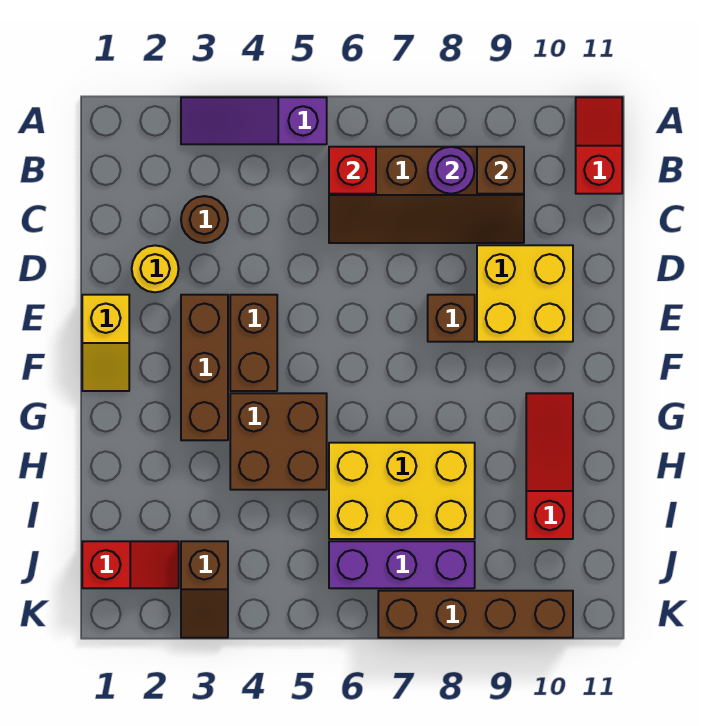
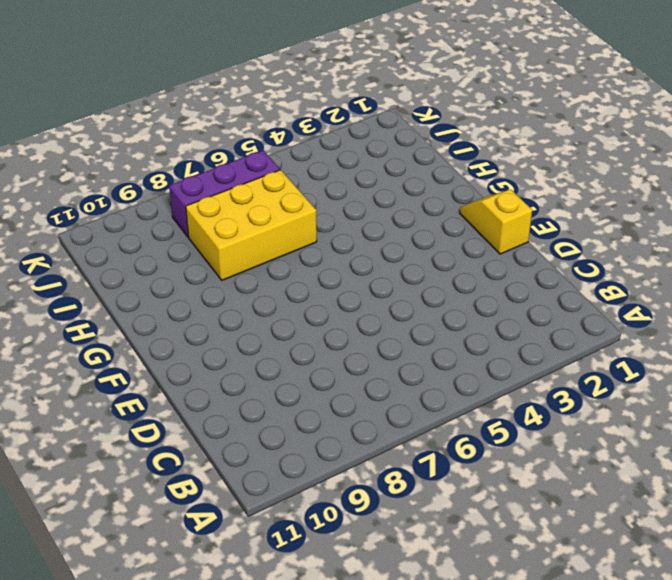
none -> purple 1x3 slope [181,97,327,144]
none -> red 1x2 slope [576,97,622,194]
none -> brown 2x4 slope [329,147,524,243]

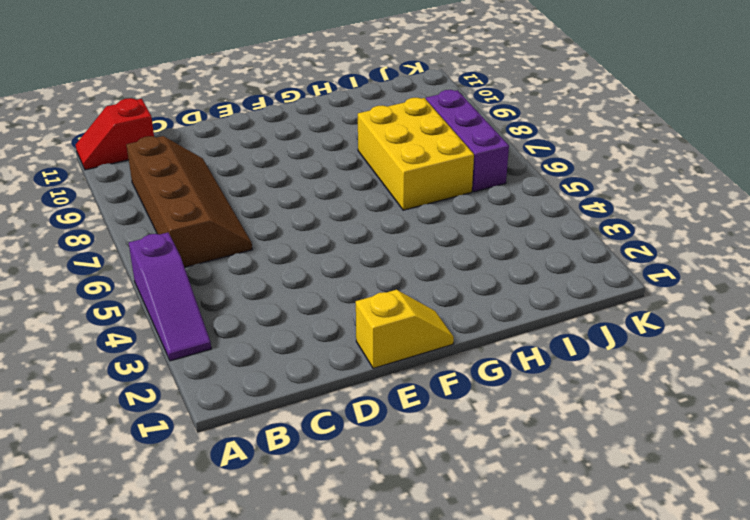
none -> brown 1x1 round brick [181,196,228,243]
none -> yellow 1x1 round brick [132,245,179,292]
none -> yellow 2x2 brick [477,245,573,342]

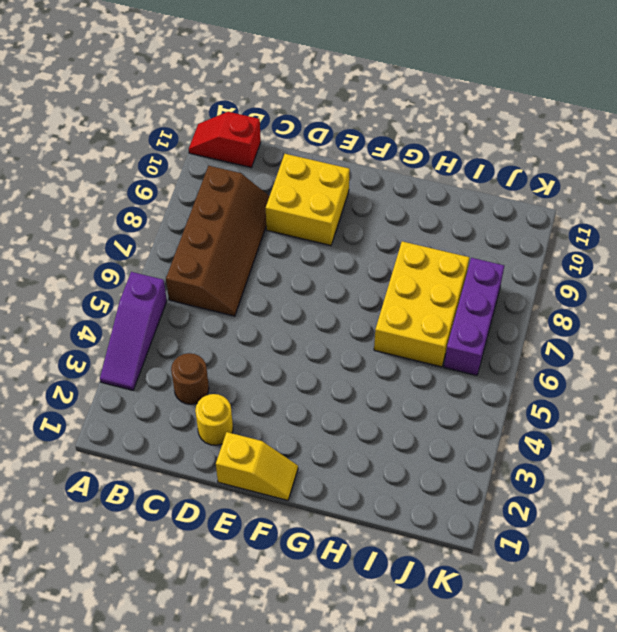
none -> brown 1x3 brick [181,295,228,440]
none -> brown 1x2 brick [230,295,277,391]
none -> brown 1x1 brick [428,295,475,342]

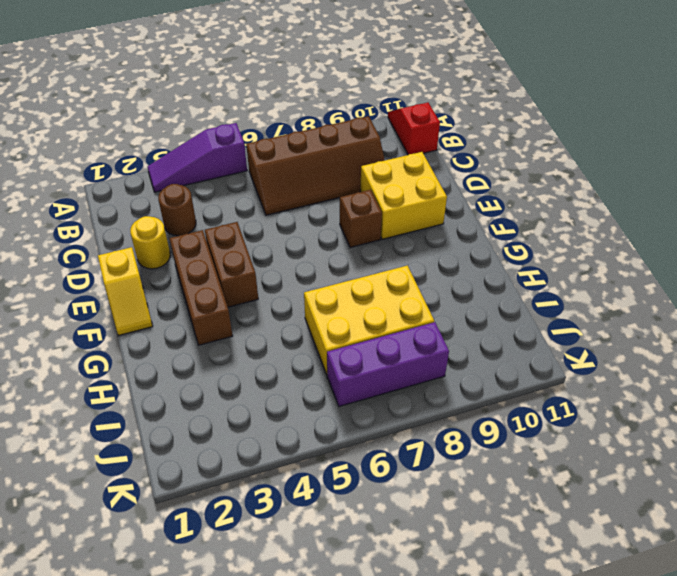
none -> brown 2x2 brick [230,393,327,490]
none -> red 1x3 slope [526,393,573,539]
none -> red 1x2 slope [82,541,179,588]

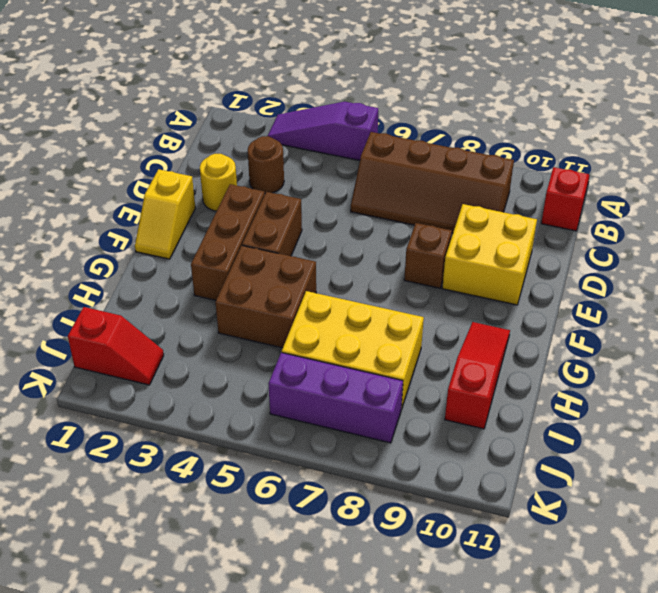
none -> brown 1x2 slope [181,541,228,638]
none -> brown 1x4 brick [378,591,573,638]
none -> red 1x1 brick [329,147,376,194]

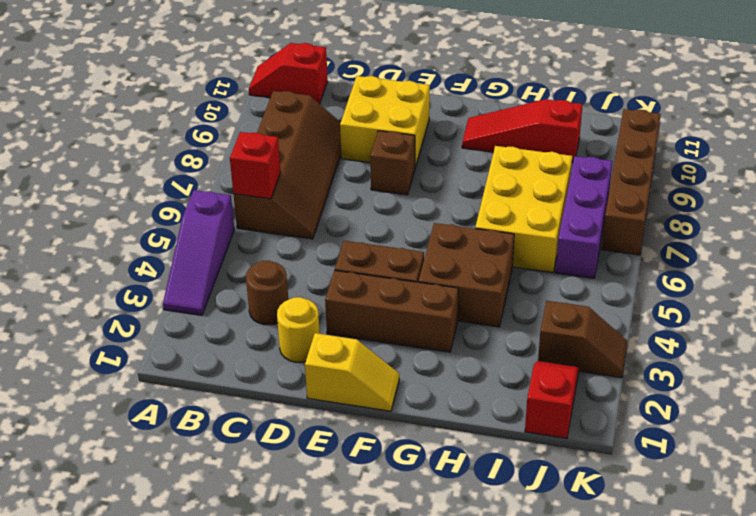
none -> purple 1x1 round brick [428,147,474,194]
none -> brown 1x1 brick [477,147,524,194]

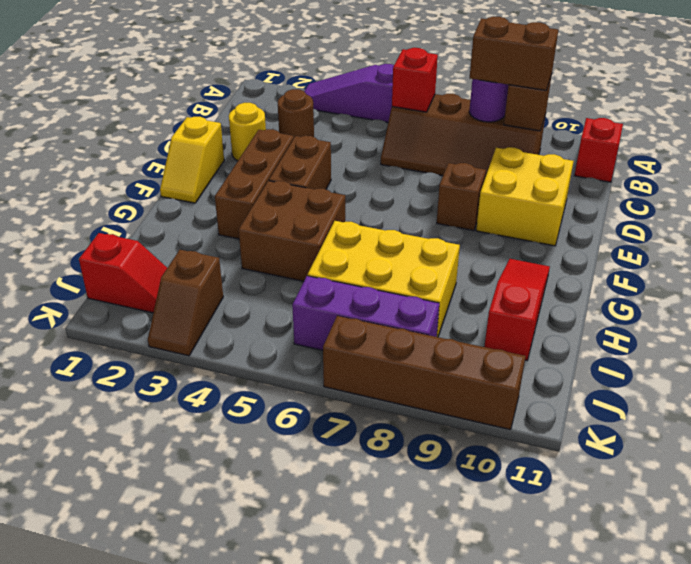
brown 1x2 brick [470,16,558,90] -> none

